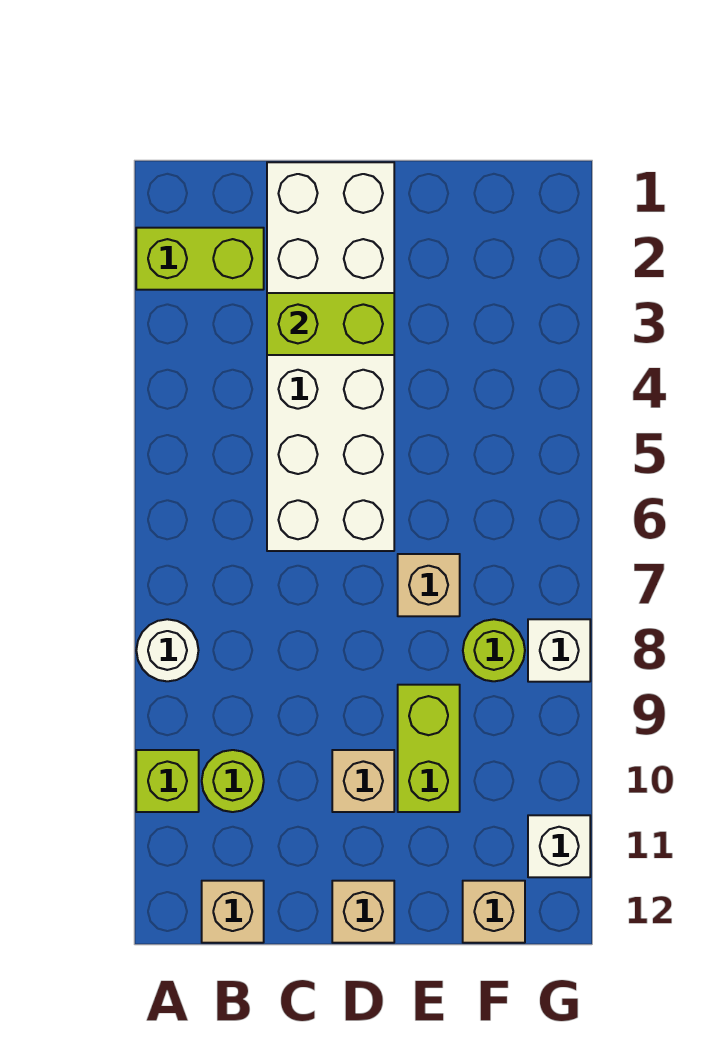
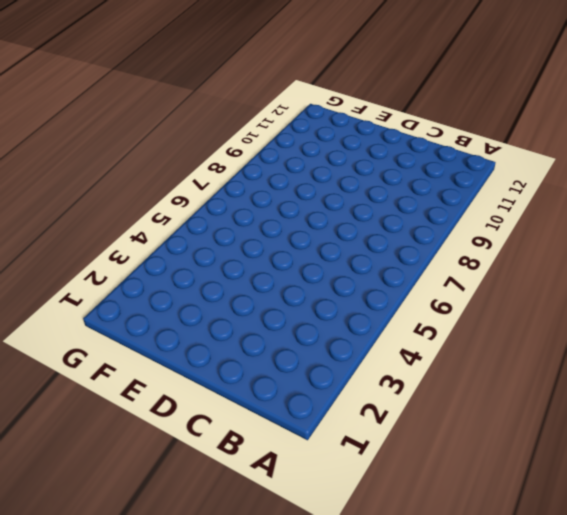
none -> lime 1x2 brick [136,228,264,290]
none -> white 1x1 round brick [136,619,198,681]
none -> lime 1x1 brick [136,750,199,812]

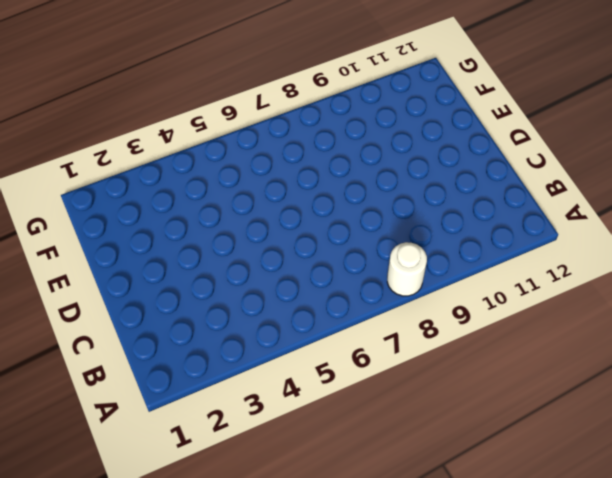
none -> lime 1x2 brick [136,228,264,290]
none -> lime 1x1 brick [136,750,199,812]
none -> lime 1x1 round brick [202,750,264,812]

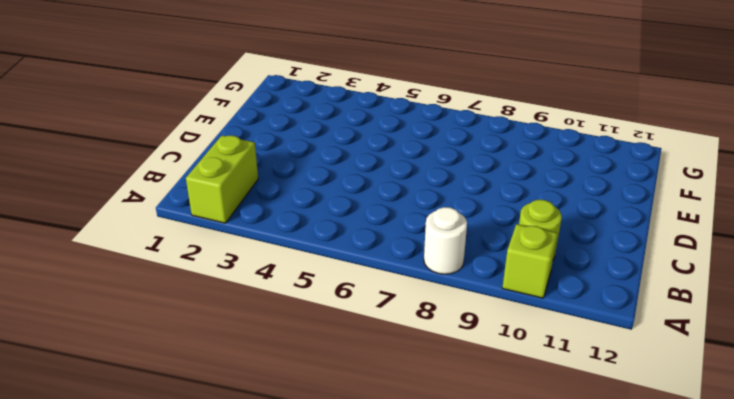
none -> tan 1x1 brick [202,881,264,943]
none -> white 2x6 brick [267,162,394,551]
none -> tan 1x1 brick [332,750,394,812]

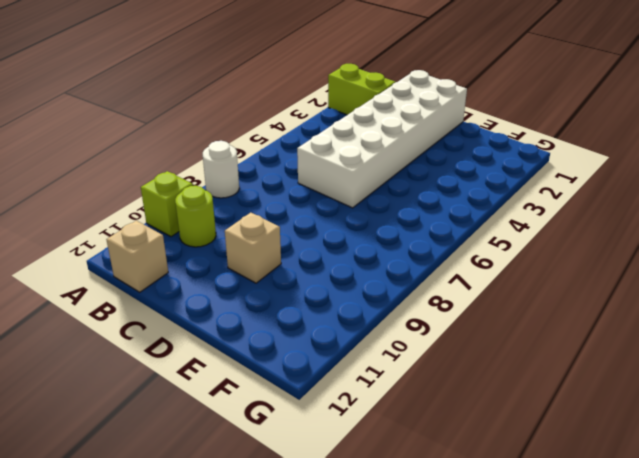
none -> tan 1x1 brick [332,881,394,943]
none -> tan 1x1 brick [398,554,460,616]
none -> lime 1x2 brick [398,685,460,812]

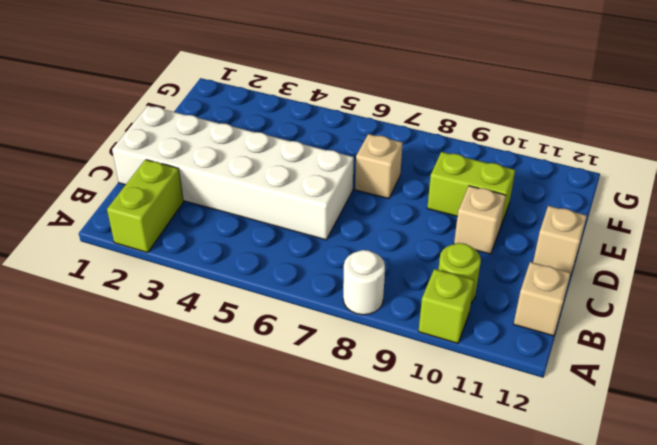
none -> lime 1x1 round brick [463,619,525,681]
none -> tan 1x1 brick [463,881,525,943]
none -> white 1x1 brick [528,619,590,682]

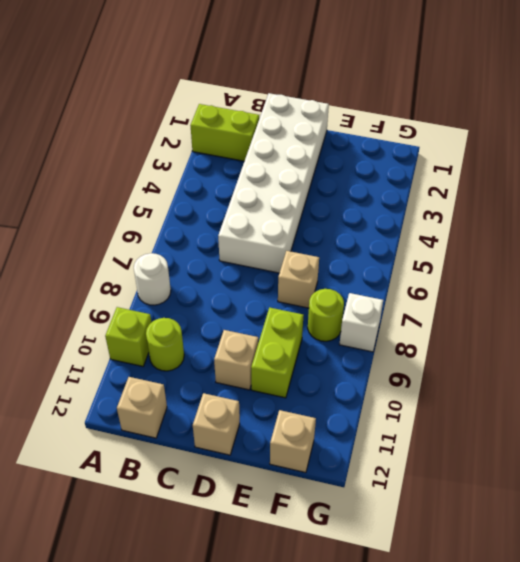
none -> white 1x1 brick [528,815,590,877]
none -> lime 1x2 brick [267,293,394,355]

